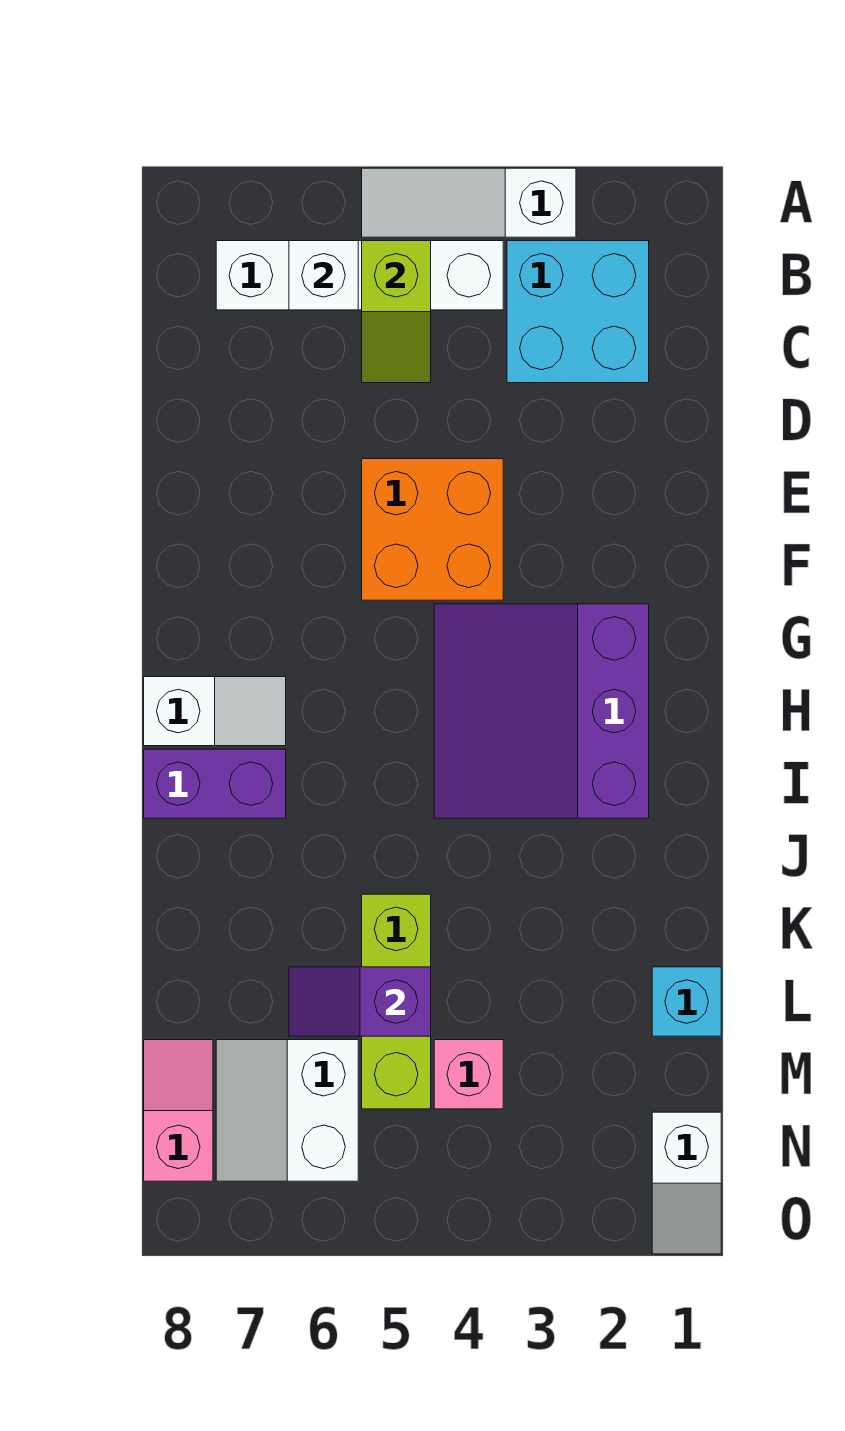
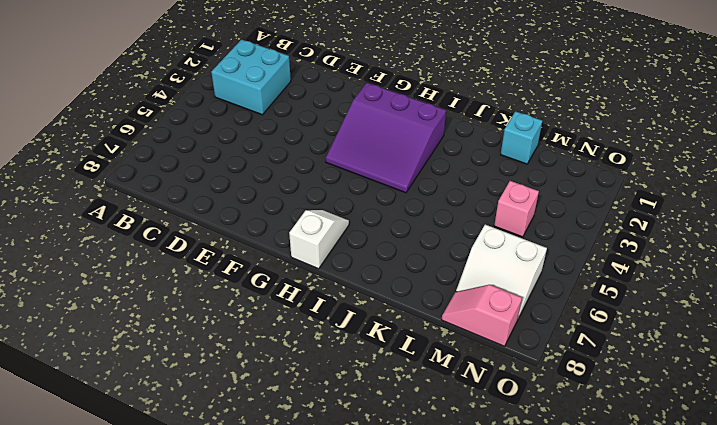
none -> white 1x3 slope [362,168,576,237]
none -> white 1x4 brick [216,241,503,310]
none -> orange 2x2 brick [362,459,503,600]

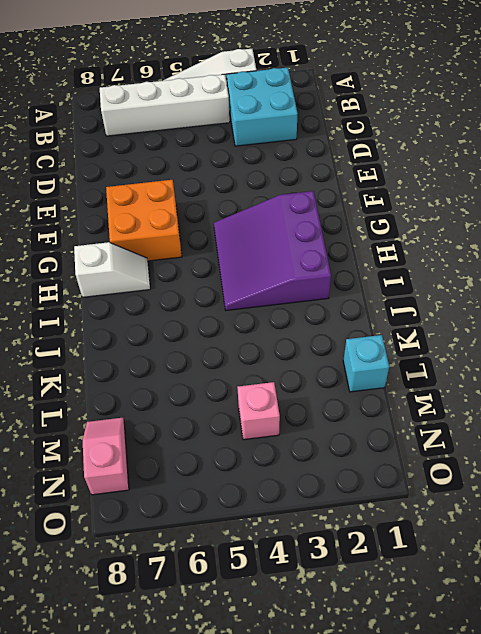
orange 2x2 brick [106,180,182,261] -> orange 2x2 brick moved to [362,459,503,600]
none -> purple 1x2 brick [144,749,286,818]
none -> lime 1x3 brick [362,894,431,1109]
none -> white 2x2 slope [216,1040,358,1181]

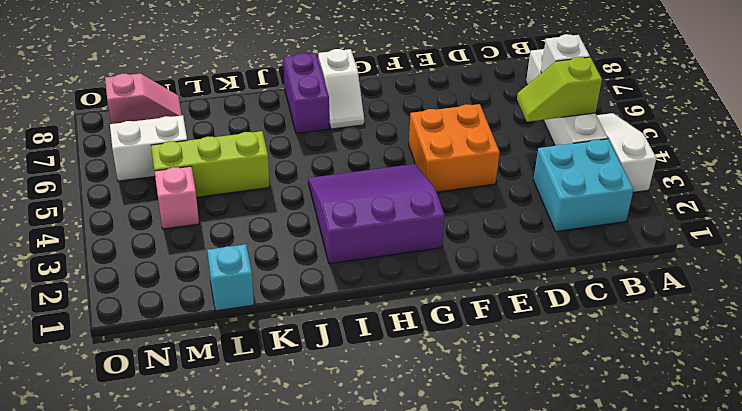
none -> white 1x2 slope [652,1112,721,1254]
none -> purple 1x2 slope [289,967,431,1036]

